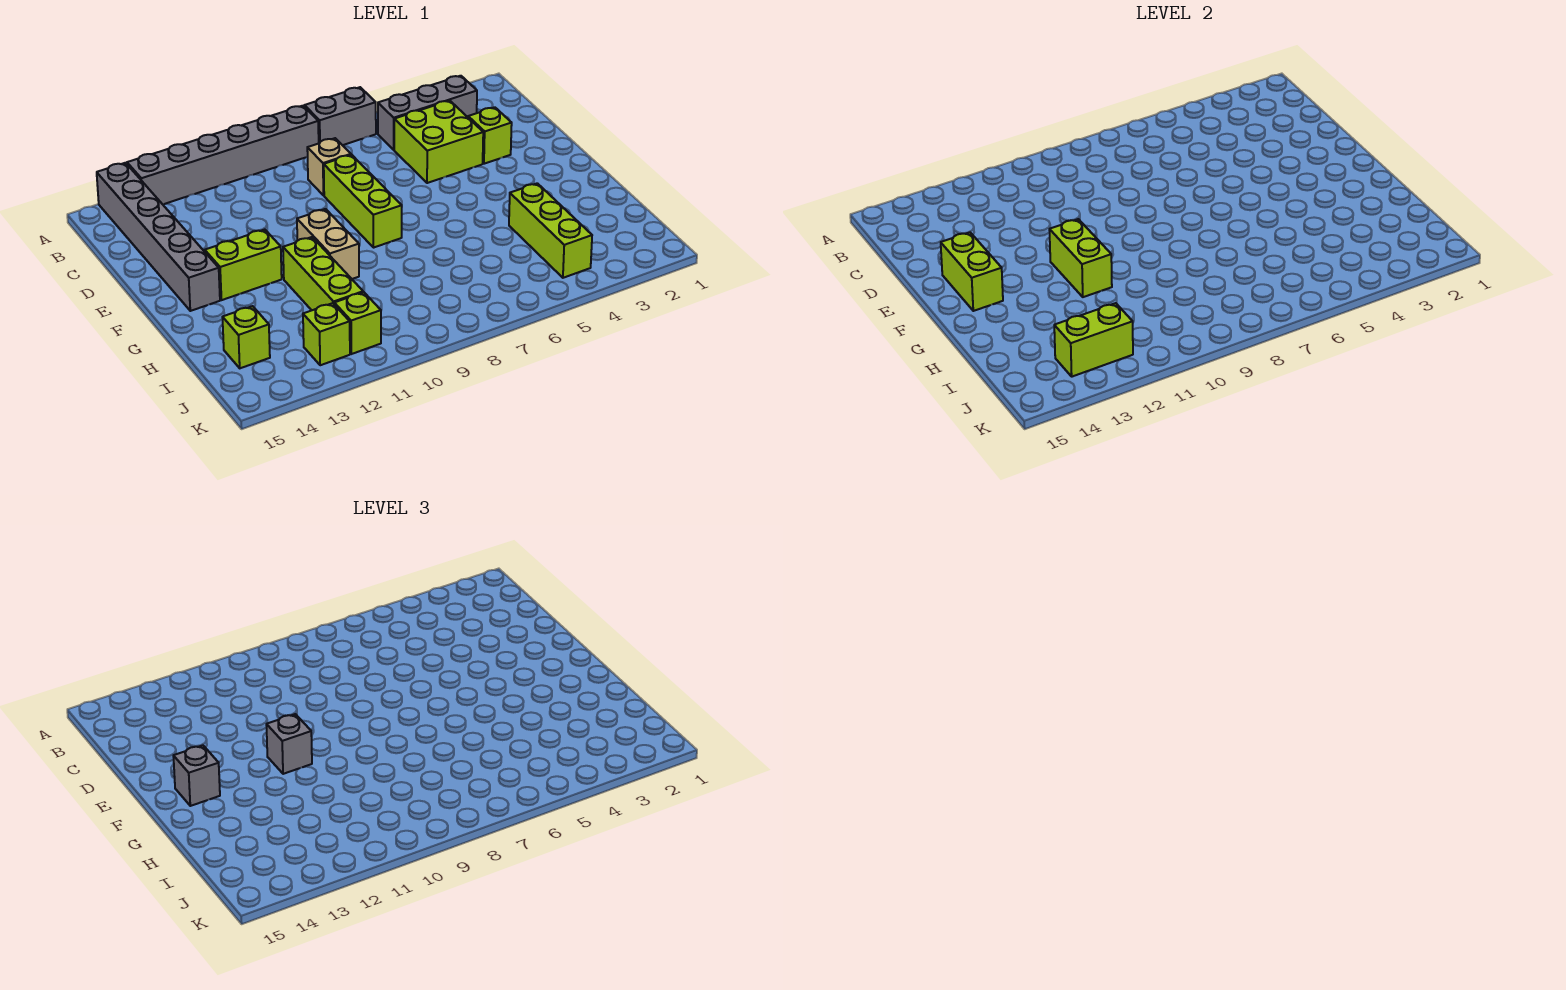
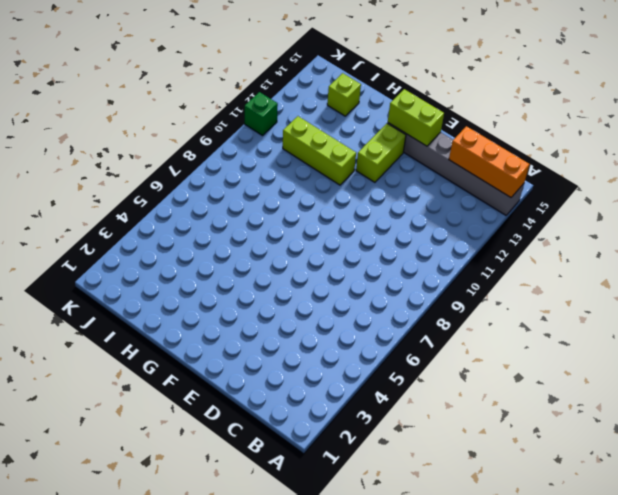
orange 1x3 brick [449,126,529,197] -> none
green 1x1 brick [245,92,278,136] -> none
none -> grey 1x2 brick [304,87,376,145]
none -> grey 1x6 brick [127,106,319,204]
none -> grey 1x3 brick [378,76,477,150]

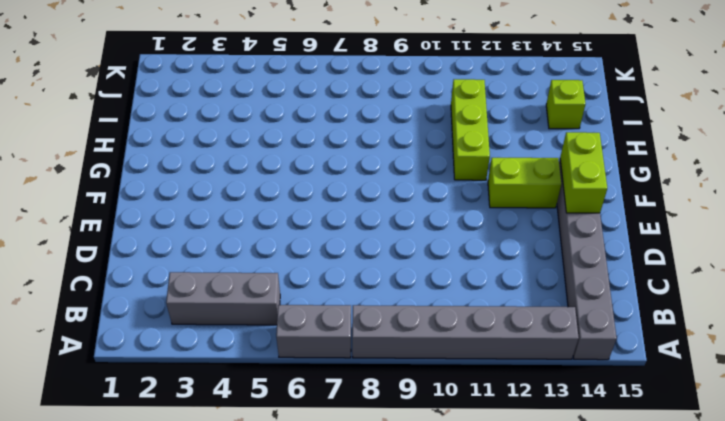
none -> lime 2x2 brick [394,101,483,183]
none -> tan 1x1 brick [307,138,351,196]
none -> lime 1x1 brick [468,107,512,164]

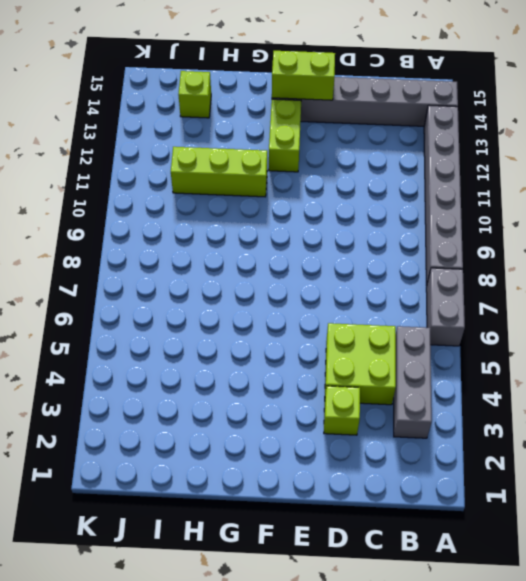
none -> tan 1x1 brick [307,138,351,196]
none -> lime 1x3 brick [324,155,402,248]
none -> tan 1x2 brick [297,209,359,279]

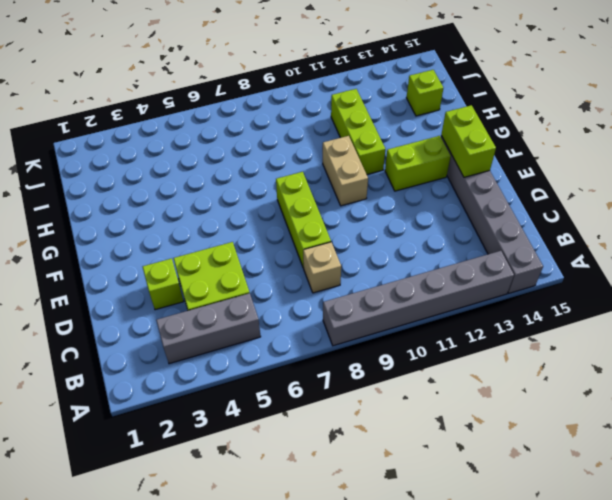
none -> grey 1x2 brick [304,87,376,145]
none -> lime 1x3 brick [509,183,592,278]
none -> lime 1x1 brick [334,292,381,354]

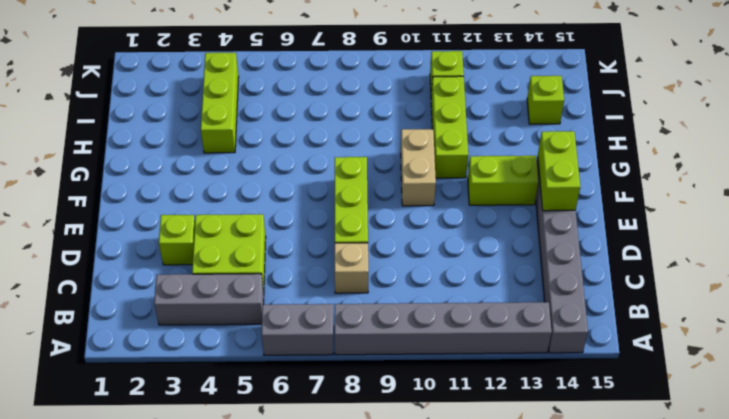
none -> lime 1x1 brick [303,303,350,365]
none -> lime 1x2 brick [1049,219,1112,297]
none -> lime 1x2 brick [1054,303,1133,377]

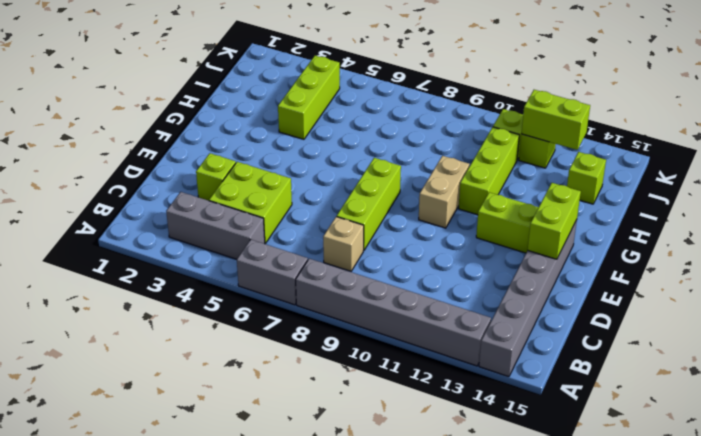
none -> lime 1x2 brick [1049,219,1112,297]
none -> grey 1x1 brick [266,714,312,774]
none -> grey 1x1 brick [173,745,220,806]

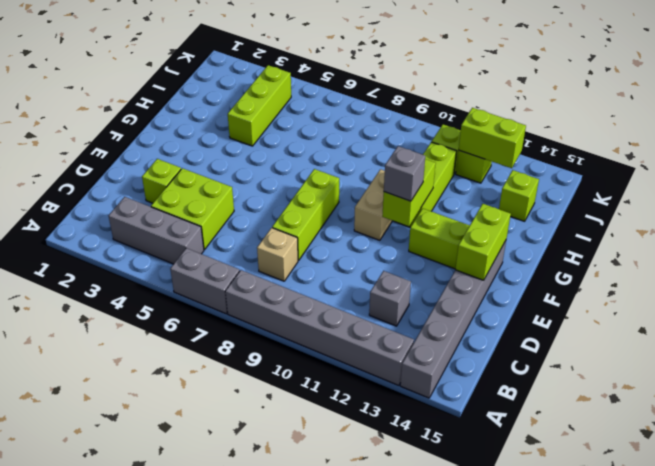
grey 1x1 brick [369,271,411,326] -> grey 1x1 brick moved to [173,745,220,806]

